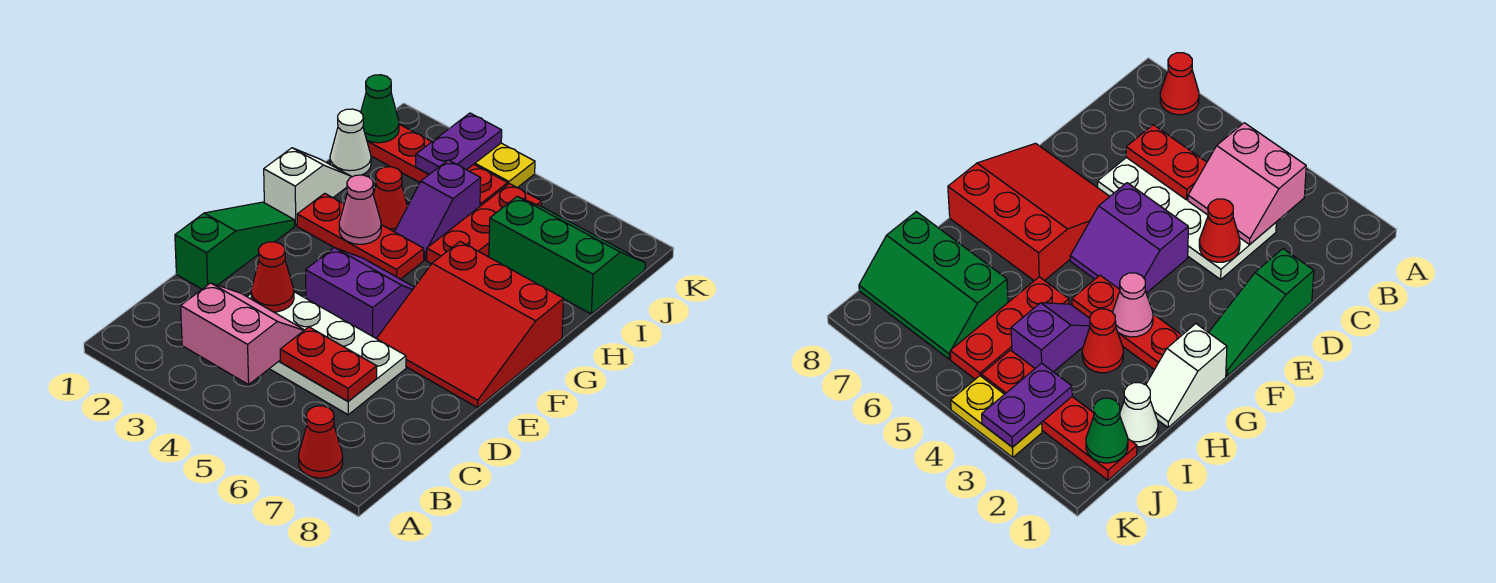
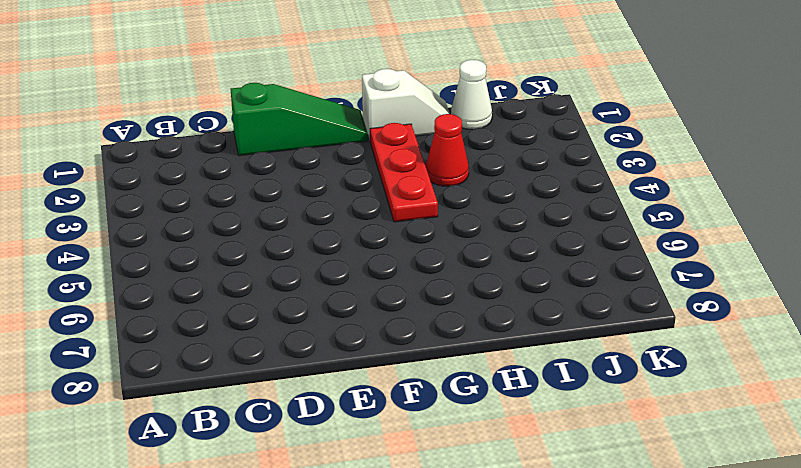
none -> red 1x1 cone [299,406,343,478]
none -> white 2x4 plate [247,292,406,415]
none -> purple 2x2 slope [306,248,414,338]

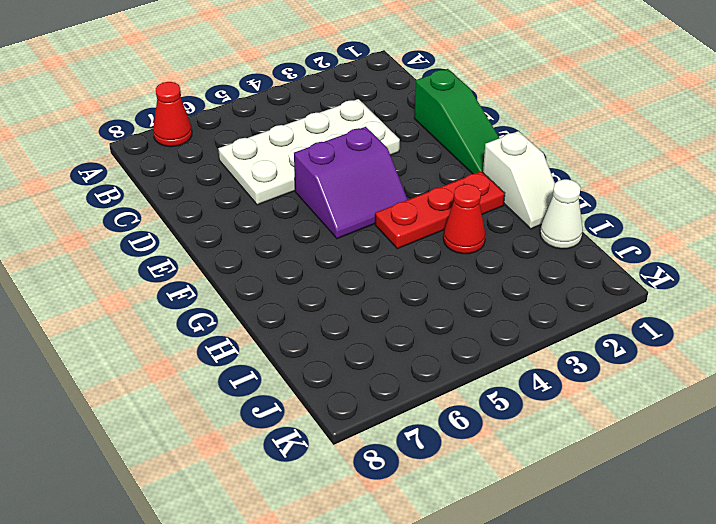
none -> red 3x3 slope [376,242,564,407]
none -> purple 1x2 slope [395,160,481,260]
none -> red 1x3 plate [427,184,542,264]

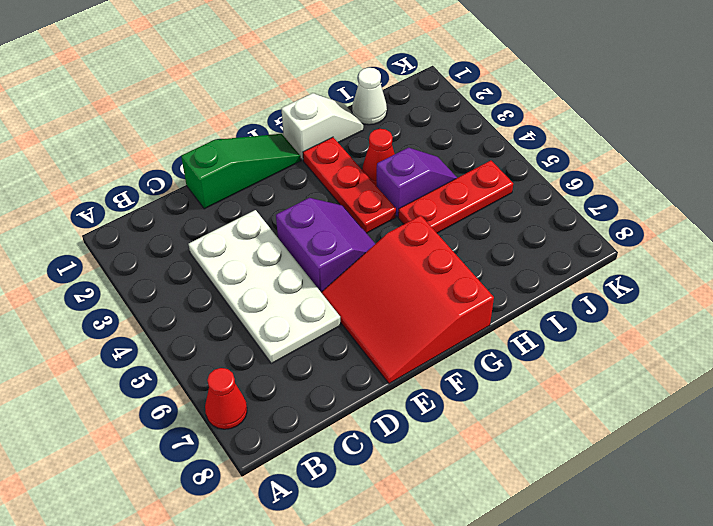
purple 1x2 slope [377,148,457,217] -> purple 1x2 slope turned to [395,160,481,260]
none -> green 2x3 slope [489,197,645,314]
none -> red 1x4 plate [367,124,508,206]
none -> yellow 1x2 plate [474,143,535,188]

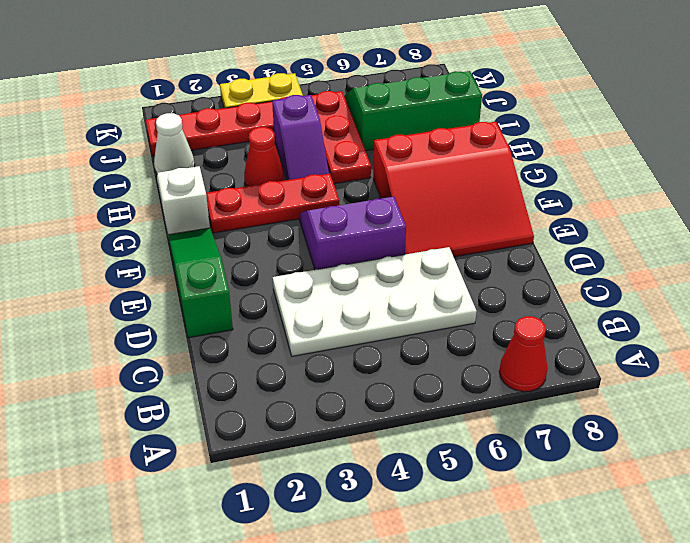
none -> pink 2x2 slope [181,283,304,385]
none -> red 1x2 plate [280,327,377,401]
none -> red 1x1 cone [251,242,294,312]

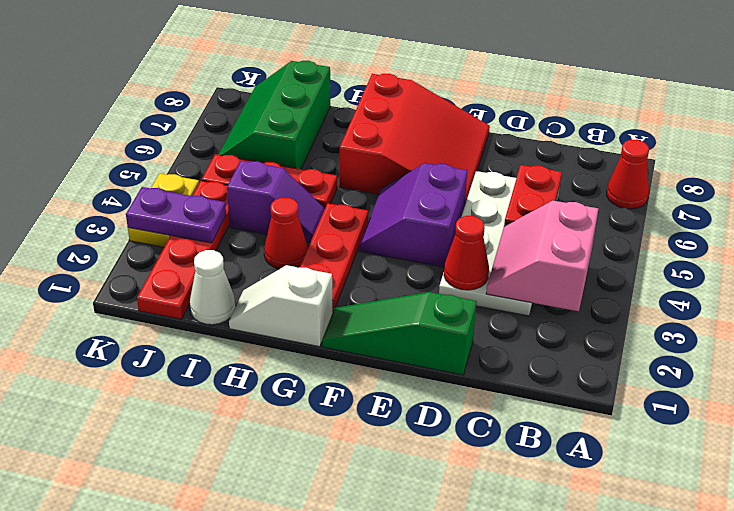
none -> pink 1x1 cone [339,175,381,244]
none -> green 1x1 cone [361,75,399,143]

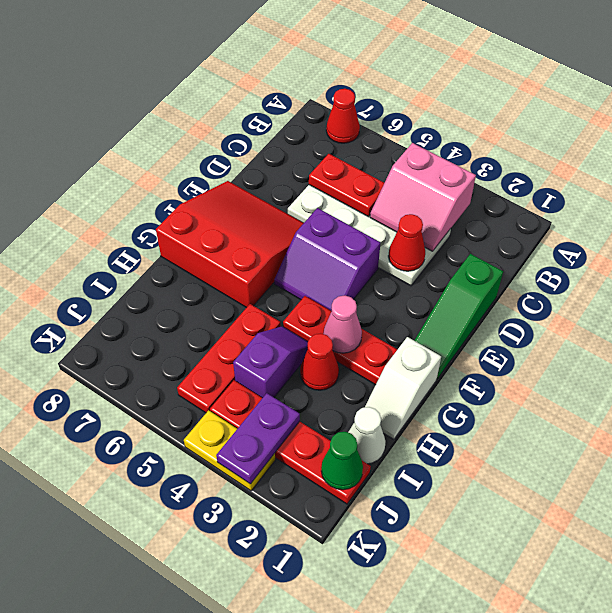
none -> green 2x3 slope [489,197,645,314]

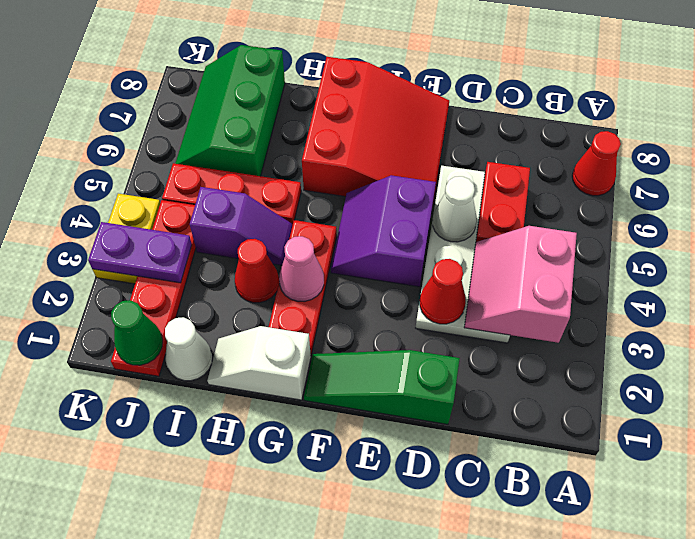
white 1x1 cone [432,176,477,242] -> none

